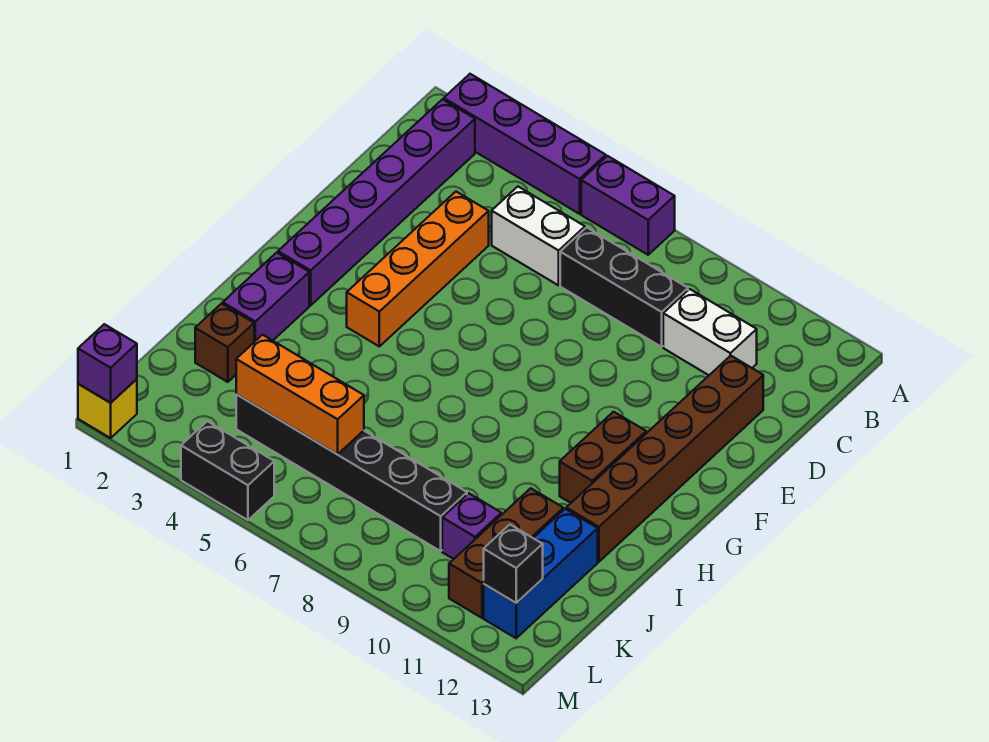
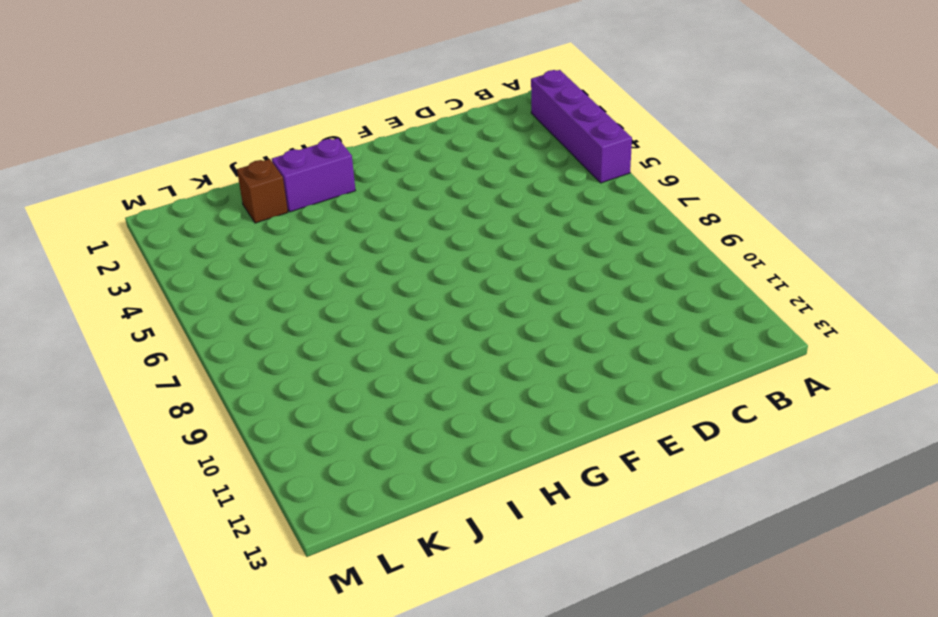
none -> purple 1x2 brick [581,156,675,255]
none -> purple 1x6 brick [278,99,475,305]
none -> white 1x2 brick [492,187,585,285]

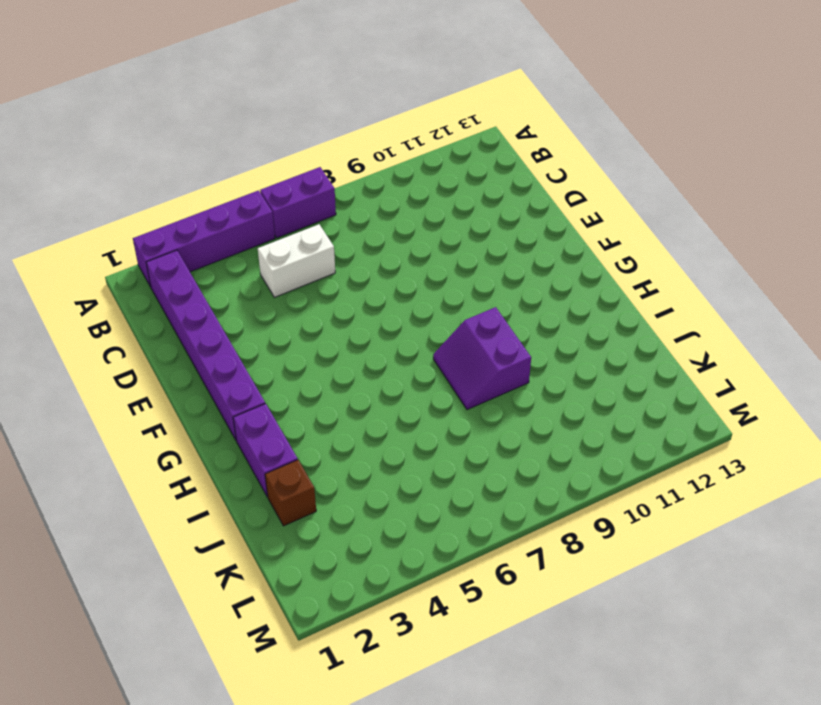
purple 2x2 slope [433,307,531,410] -> none
none -> black 1x3 brick [560,227,688,347]
none -> white 1x2 brick [663,289,757,375]
none -> orange 1x4 brick [347,192,489,346]

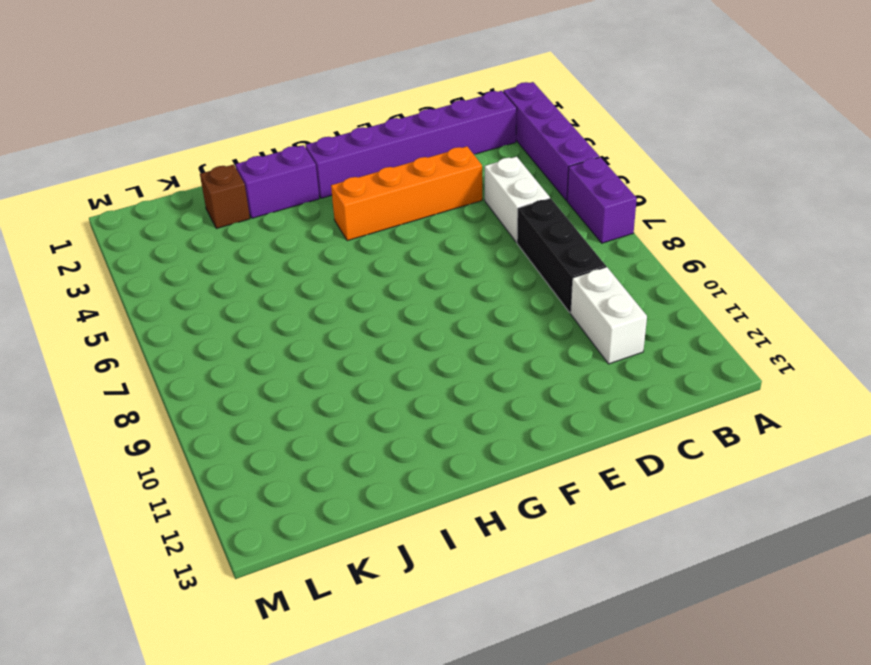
none -> brown 1x6 brick [566,356,763,562]
none -> brown 1x2 brick [560,412,646,503]
none -> brown 1x3 brick [449,488,563,618]

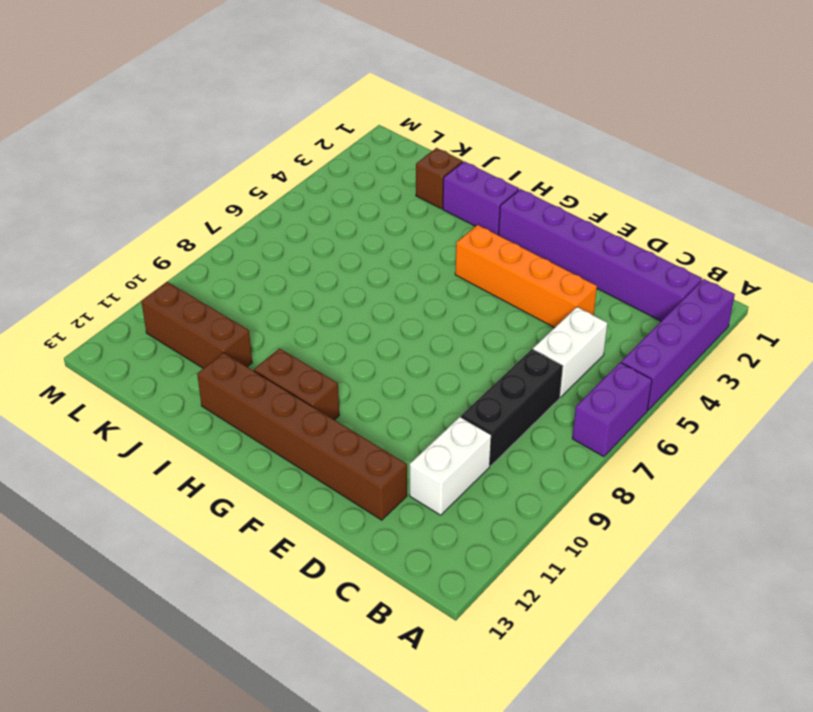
none -> blue 1x3 brick [484,509,598,638]
none -> black 1x6 brick [236,394,467,551]
none -> purple 1x1 brick [442,493,501,559]

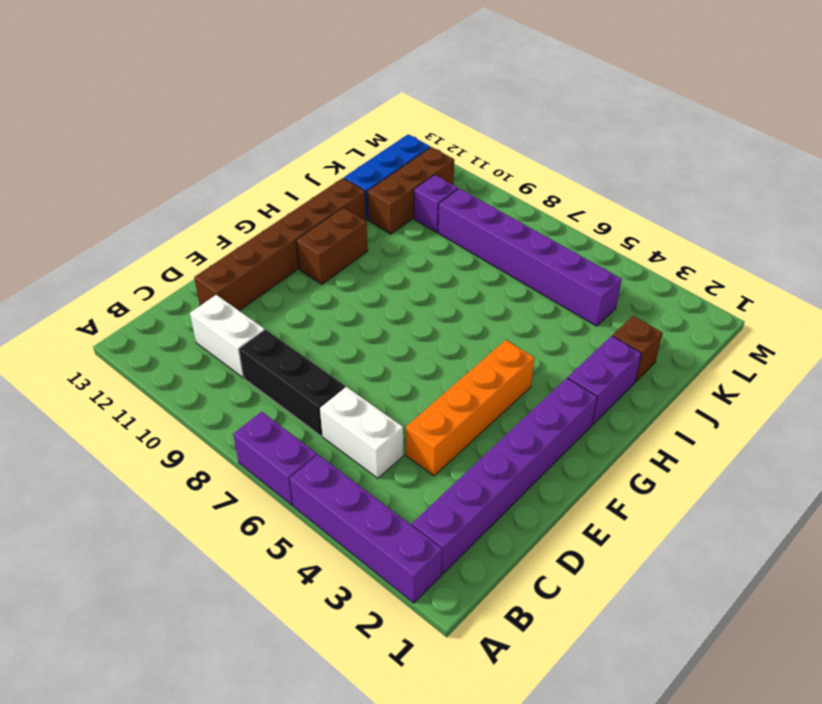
purple 1x6 brick [438,189,622,326] -> black 1x6 brick [236,394,467,551]
none -> yellow 1x1 brick [78,379,137,438]
none -> black 1x2 brick [181,421,274,520]
none -> orange 1x3 brick [236,335,364,454]

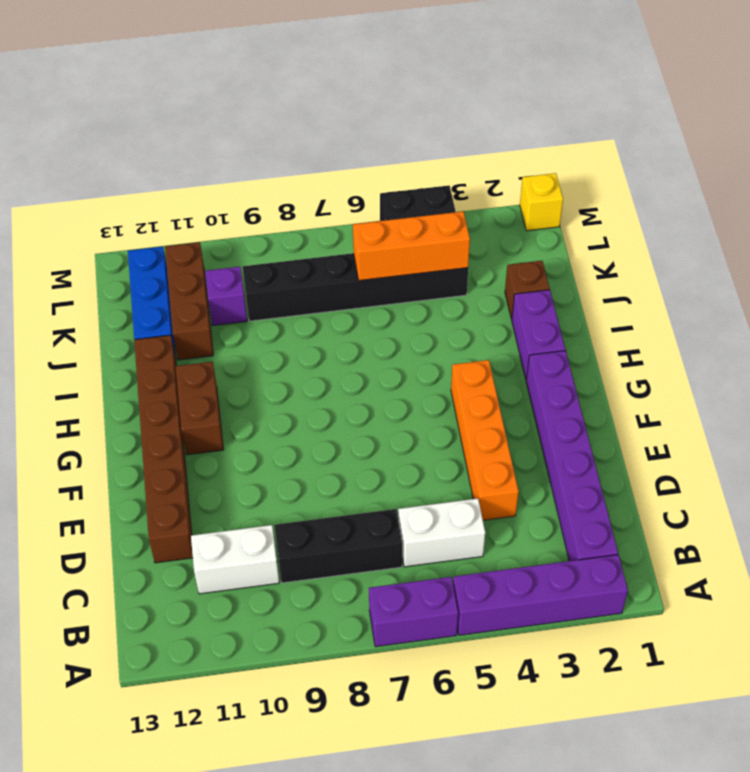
none -> black 1x1 brick [484,525,543,603]
none -> purple 1x1 brick [78,324,137,403]

